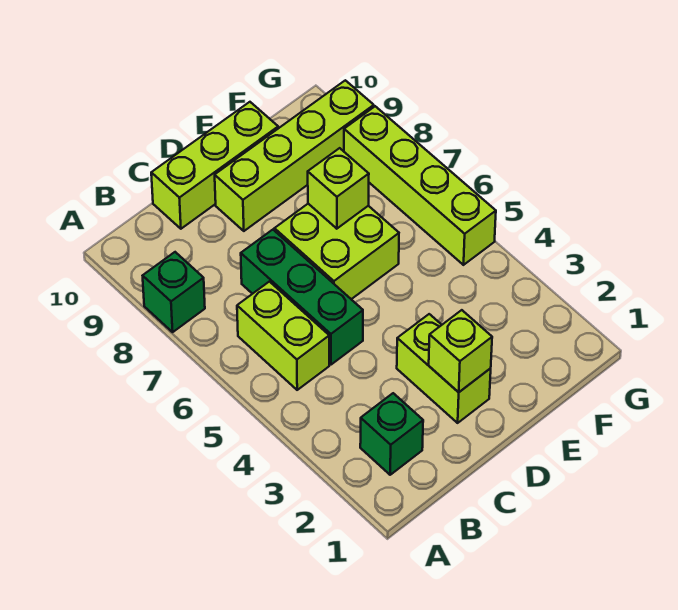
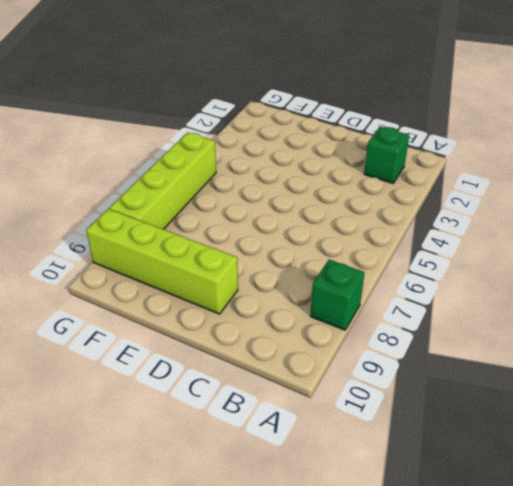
none -> lime 1x2 brick [237,282,329,390]
none -> green 1x3 brick [241,230,363,365]

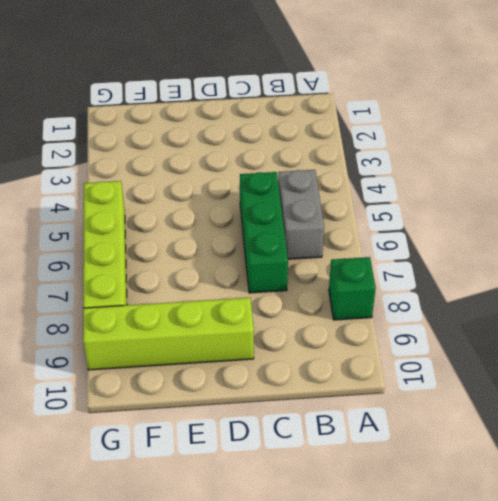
grey 1x2 brick [278,170,324,259] -> lime 1x2 brick [237,282,329,390]
none -> green 1x1 brick [360,393,423,475]
none -> lime 1x3 brick [151,102,278,229]

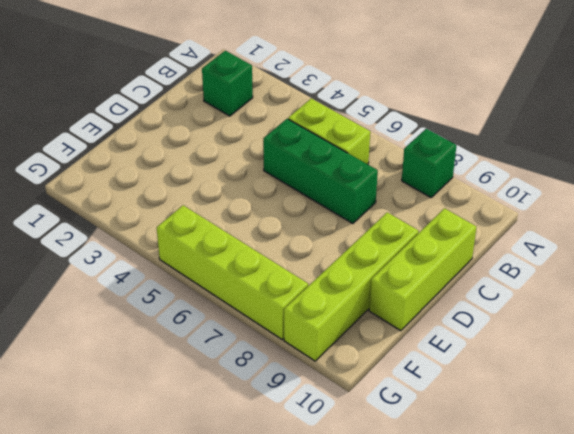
none -> lime 1x2 brick [397,314,491,423]
none -> lime 2x2 brick [275,204,399,299]

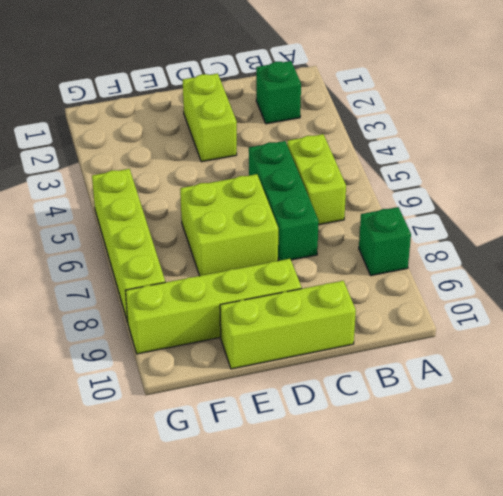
none -> lime 1x1 brick [429,310,492,392]
none -> lime 1x1 brick [308,148,369,229]

